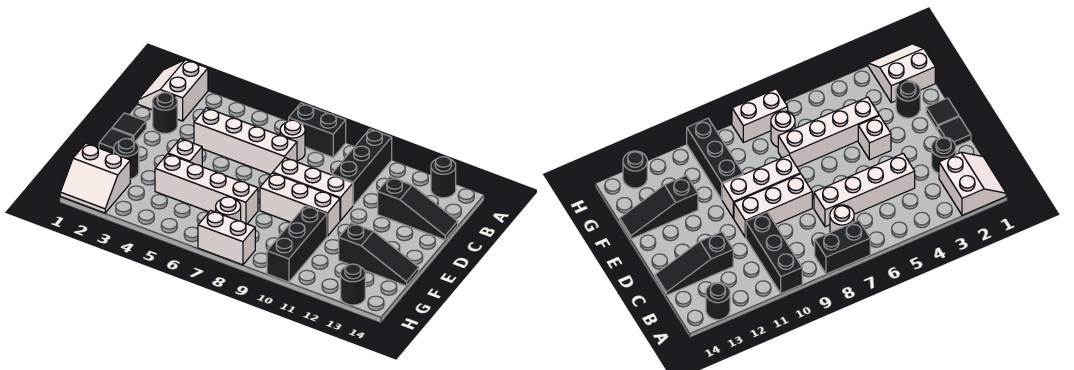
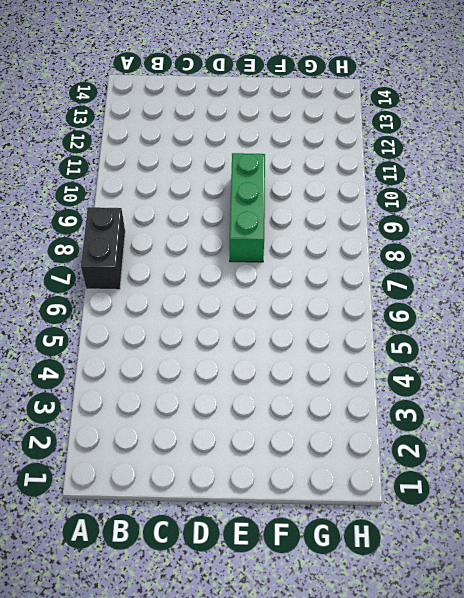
green 1x3 brick [230,153,265,262] -> white 1x3 brick [260,173,340,236]
none -> white 2x2 slope [138,60,208,121]
none -> black 1x3 brick [332,129,392,205]
none -> black 1x1 round brick [431,157,456,198]

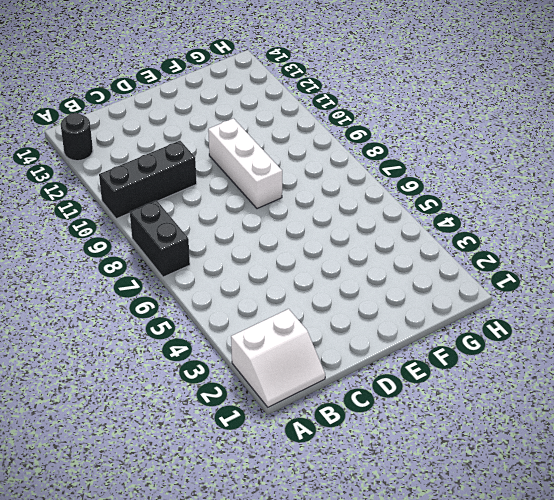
none -> white 1x1 round brick [280,120,305,161]
none -> black 1x1 round brick [153,93,177,133]
none -> white 1x4 brick [194,108,297,174]

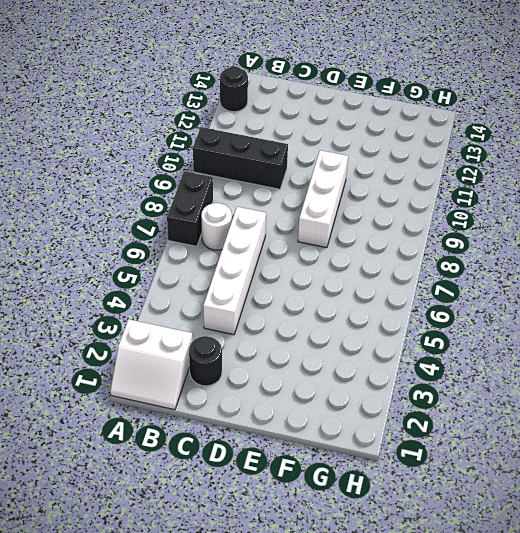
none -> black 1x3 slope [378,177,458,240]
none -> black 1x1 tile [112,113,146,142]
none -> white 1x3 brick [273,158,353,221]

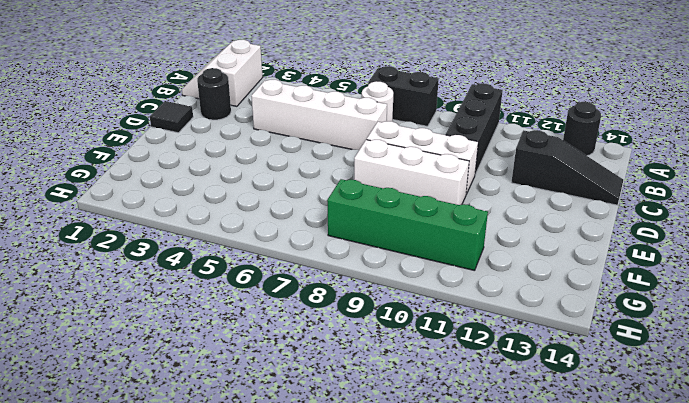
green 1x4 brick [327,179,488,271] -> black 1x3 brick [267,206,327,282]
none -> black 1x1 tile [99,128,133,154]
none -> white 1x1 brick [168,139,202,167]
none -> black 1x1 round brick [114,139,139,179]

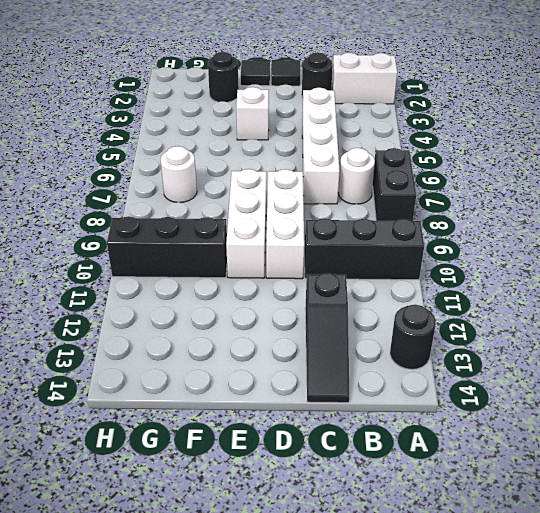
none -> white 1x4 brick [155,154,258,224]
none -> black 1x3 slope [339,223,419,286]
none -> white 2x2 slope [60,143,130,213]

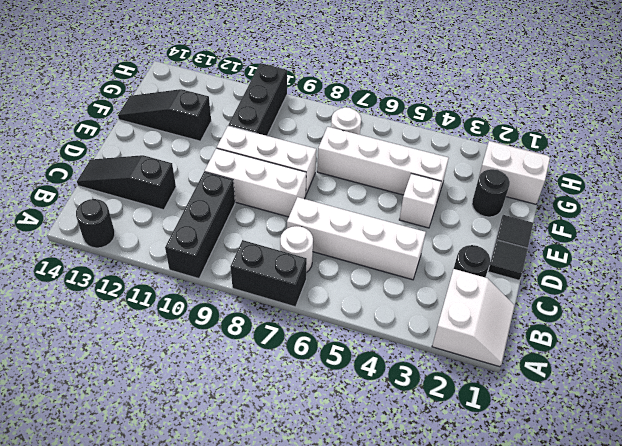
none -> white 1x2 brick [198,210,255,265]
none -> black 1x1 round brick [341,264,365,305]

